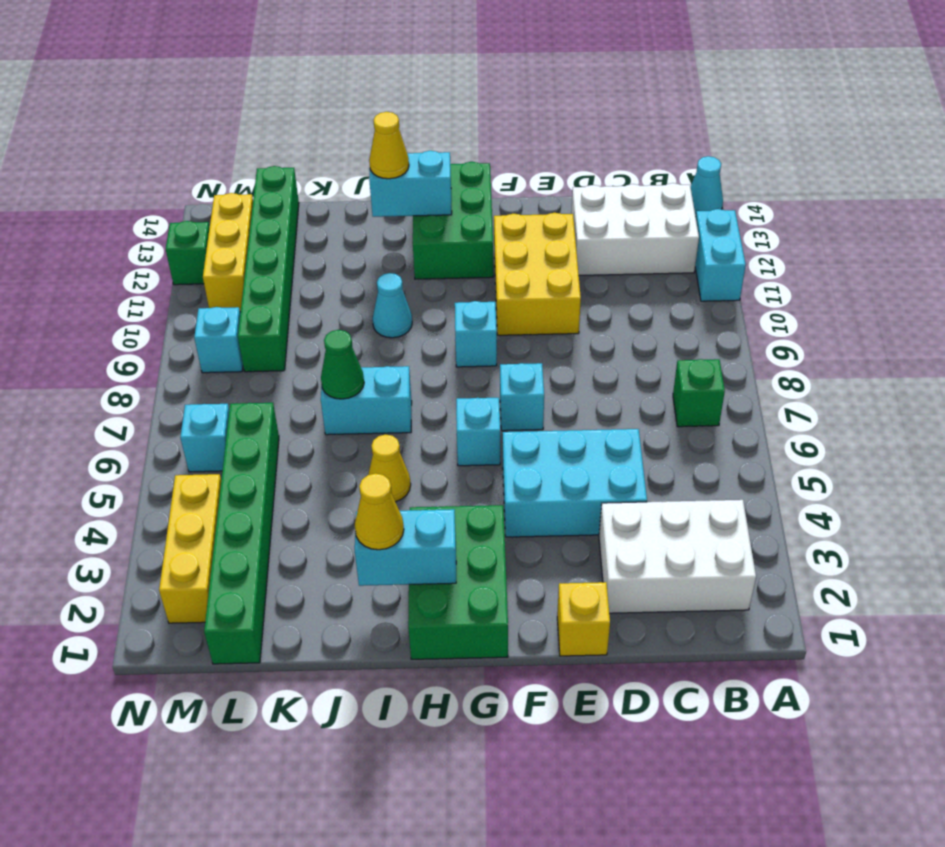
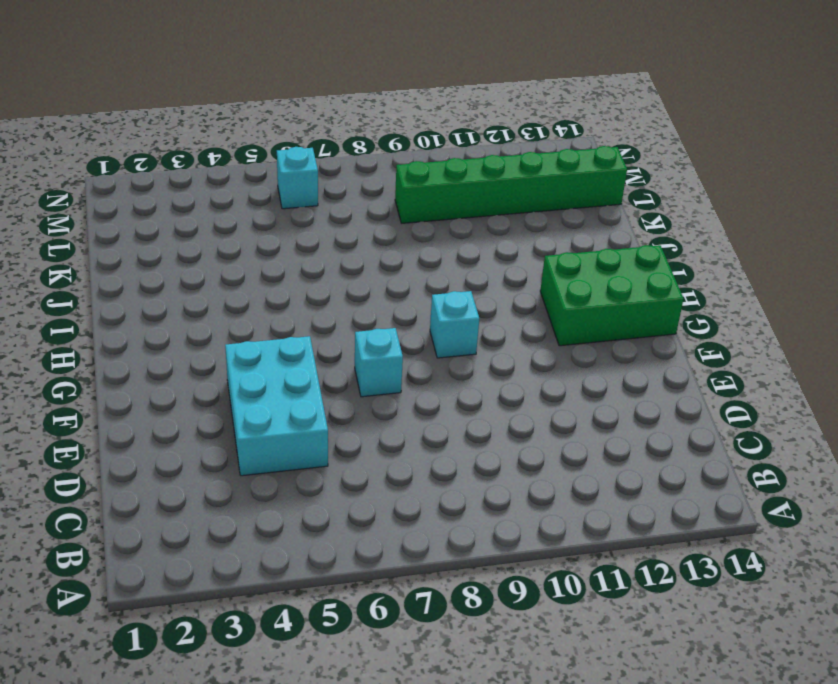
none -> cyan 1x2 brick [695,209,746,301]
none -> cyan 1x1 cone [691,156,723,216]
none -> white 2x3 brick [599,500,756,613]

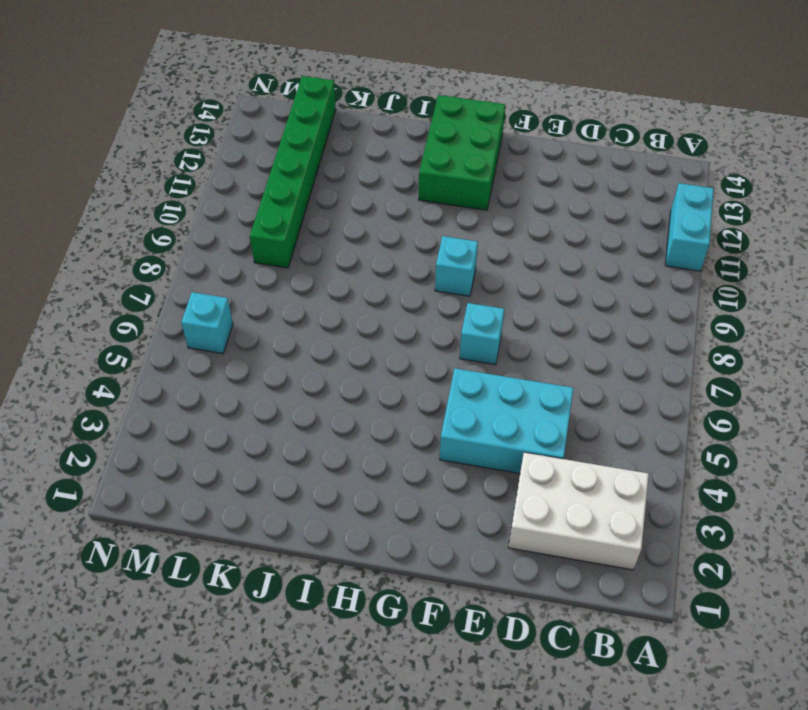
none -> cyan 1x1 cone [691,156,723,216]
none -> green 1x1 brick [673,359,725,427]
none -> white 2x3 brick [571,183,699,275]

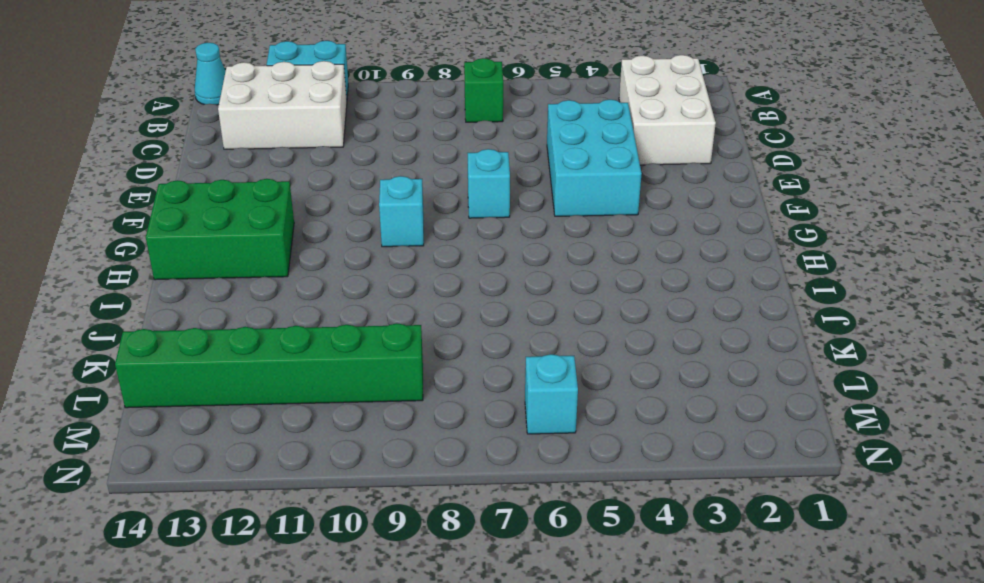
white 2x3 brick [218,61,347,149] -> white 2x3 brick turned to [571,183,699,275]
none -> yellow 1x1 brick [557,582,610,656]
none -> yellow 2x3 brick [494,213,581,335]
none -> green 2x3 brick [408,505,508,659]

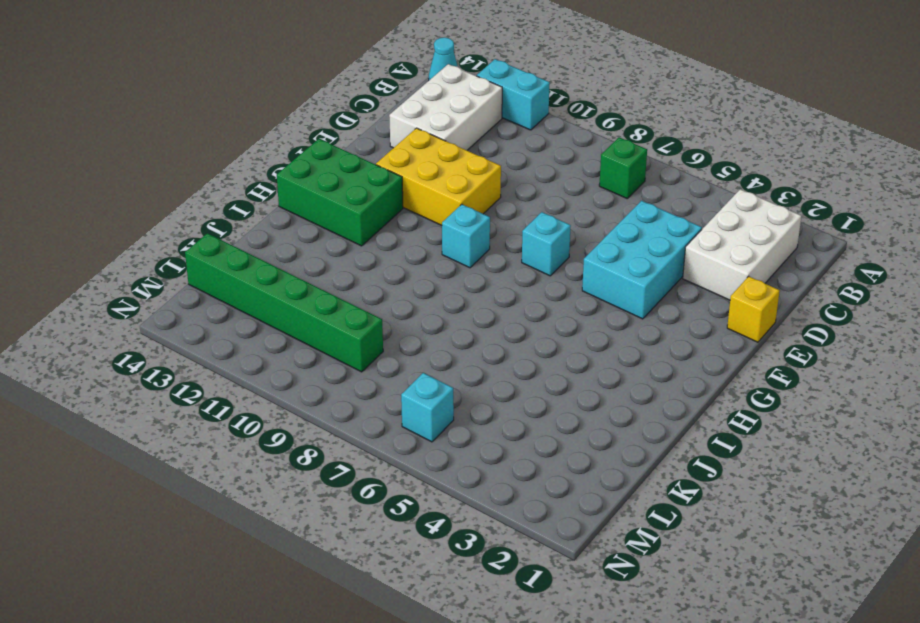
none -> green 2x3 brick [408,505,508,659]
none -> cyan 1x1 brick [456,398,500,466]
none -> yellow 1x1 cone [368,435,411,502]

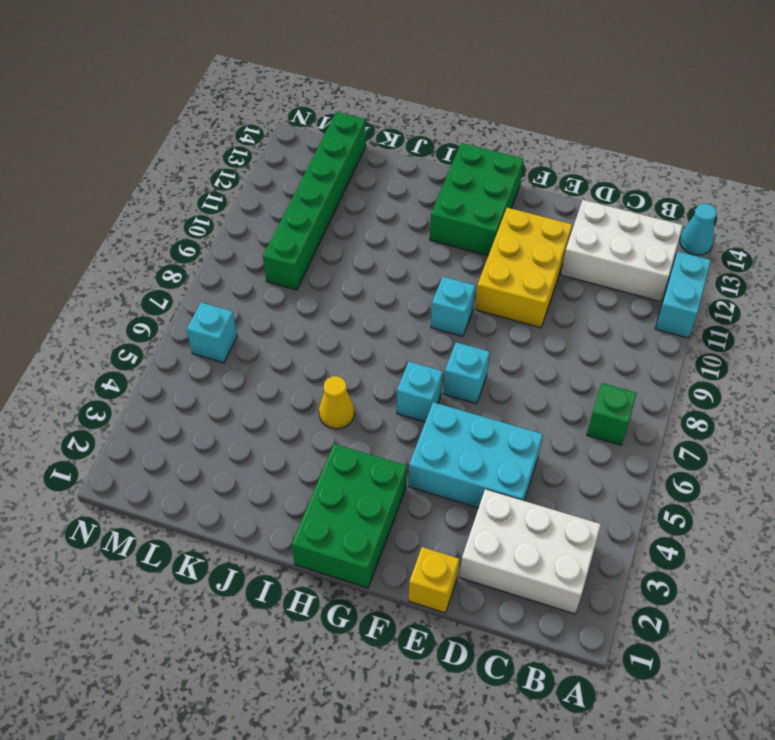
none -> cyan 1x2 brick [321,366,412,435]
none -> cyan 1x1 cone [373,273,412,338]
none -> green 1x6 brick [204,403,279,664]

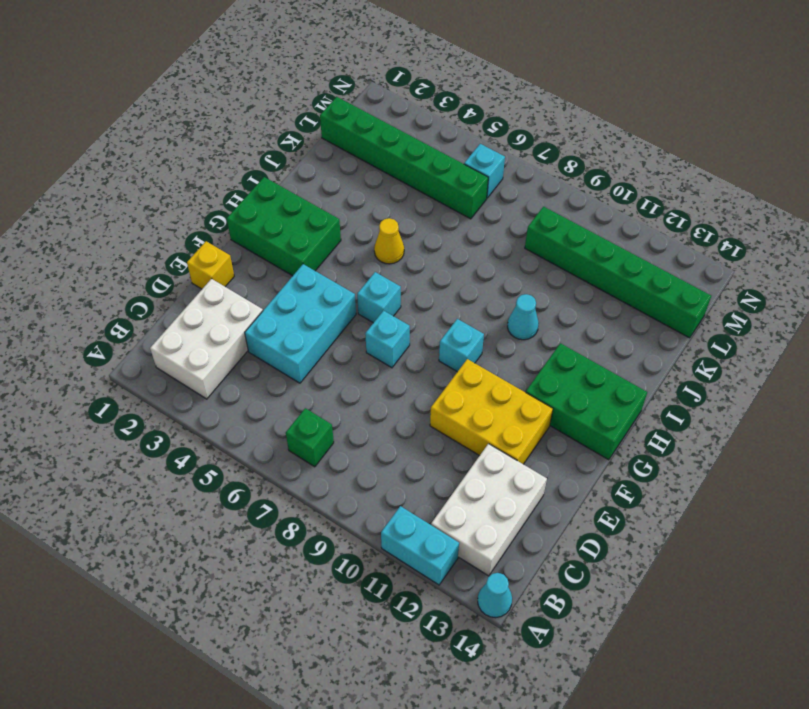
none -> cyan 1x2 brick [321,366,412,435]
none -> yellow 1x3 brick [159,474,221,623]
none -> cyan 1x1 brick [194,307,243,373]

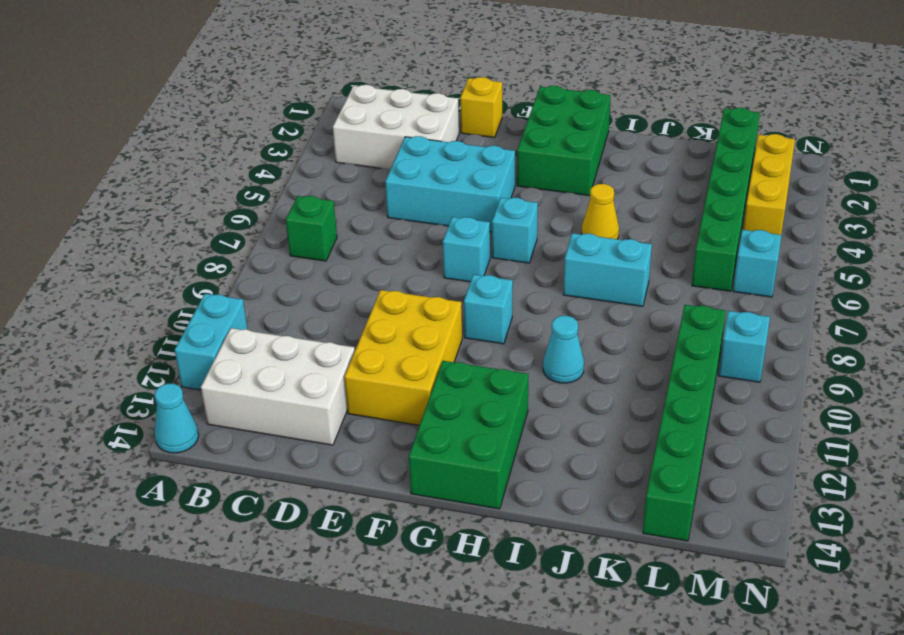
none -> yellow 1x3 brick [203,193,253,312]
none -> green 1x1 brick [166,221,210,285]
none -> cyan 1x2 brick [355,509,456,586]

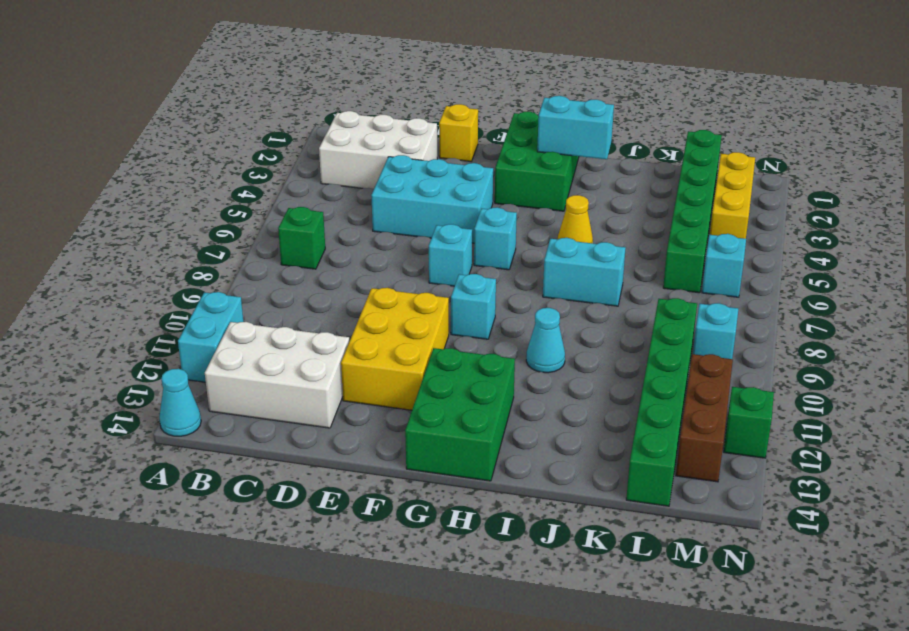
brown 1x3 brick [676,354,733,482] -> yellow 1x3 brick [203,193,253,312]
none -> cyan 1x2 brick [369,151,452,217]
none -> green 1x1 cone [321,330,364,399]
none -> yellow 1x1 cone [355,473,404,550]

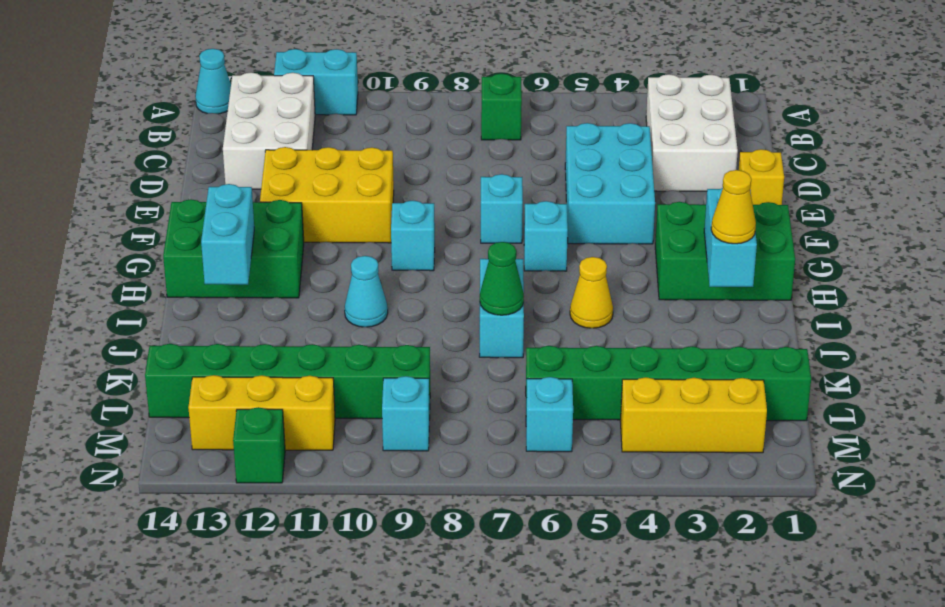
none -> yellow 1x1 cone [369,112,409,179]

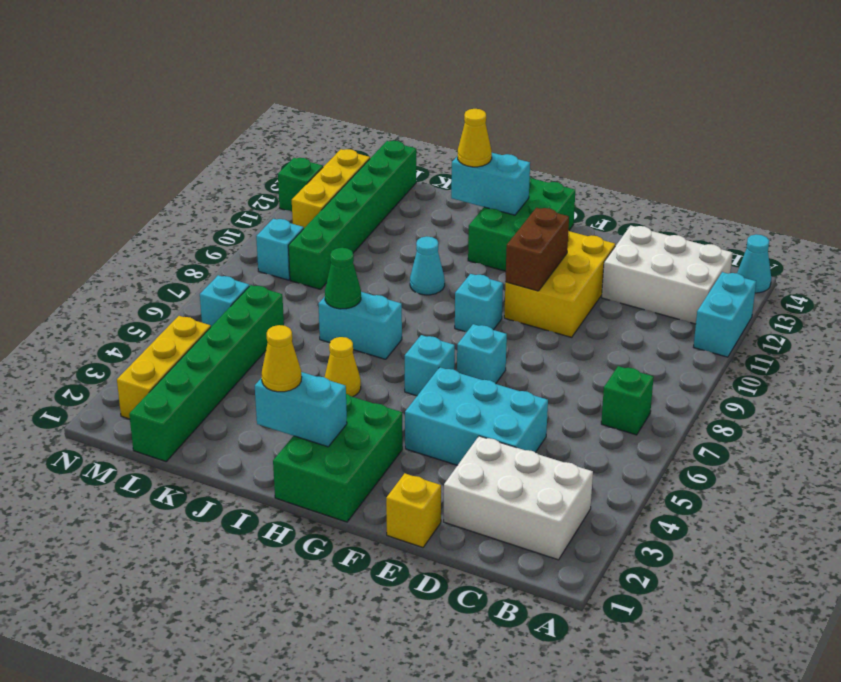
brown 1x2 brick [505,208,569,291] -> none

